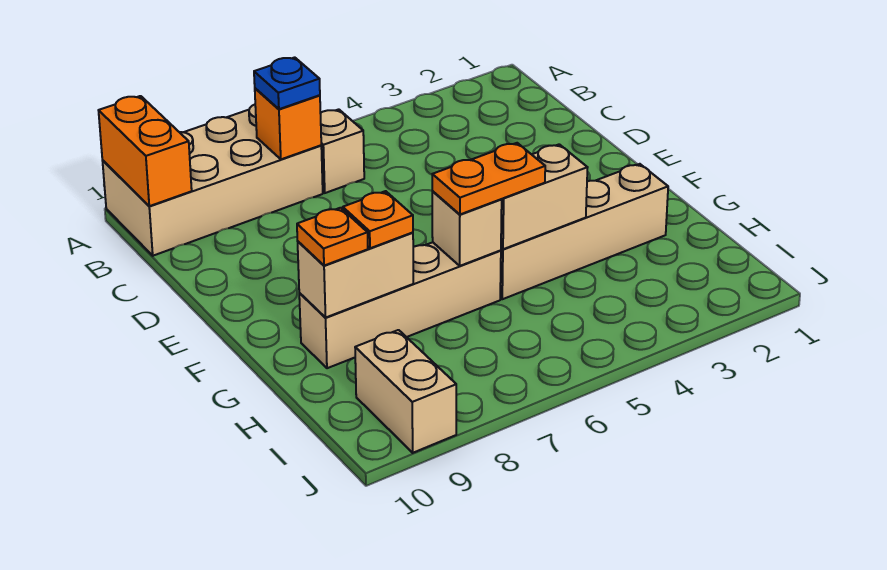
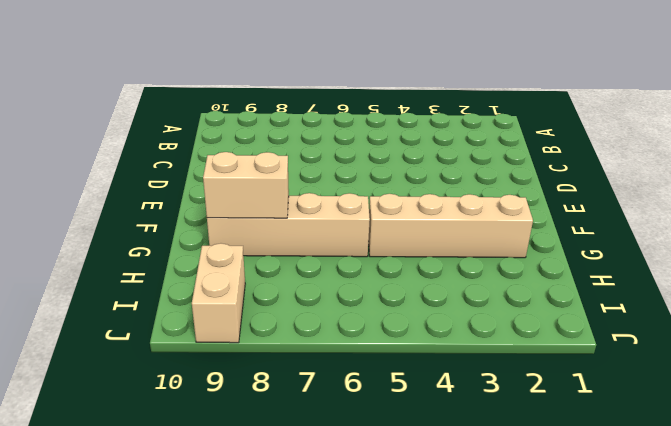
none -> tan 2x4 brick [103,105,323,256]
none -> tan 1x1 brick [320,109,364,193]
none -> orange 1x2 brick [98,96,192,206]

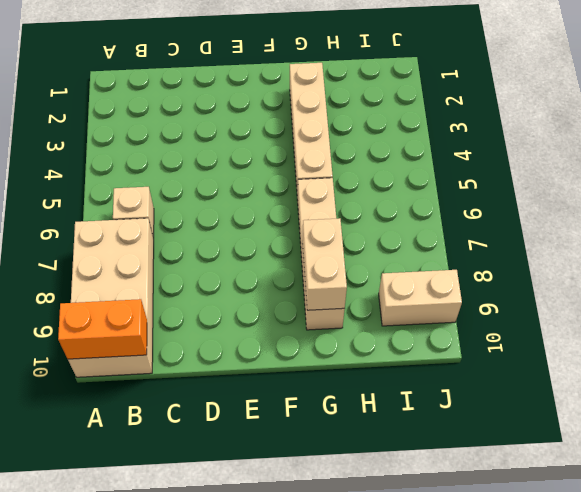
none -> orange 1x1 brick [255,88,321,159]
none -> tan 1x2 brick [501,144,588,249]
none -> tan 1x1 brick [432,192,502,266]

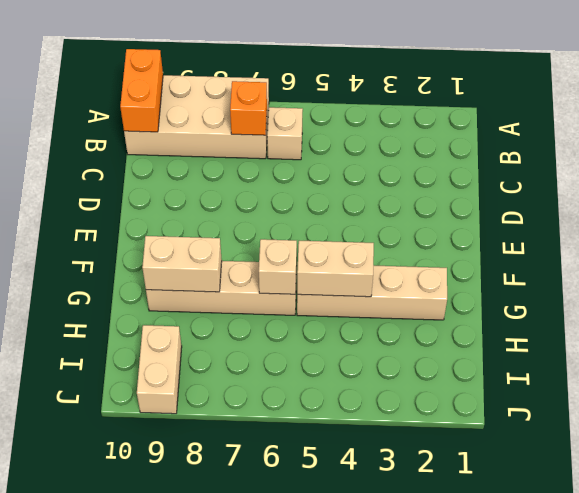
none -> blue 1x1 plate [254,57,320,109]
none -> orange 1x2 plate [432,143,545,214]
none -> orange 1x1 plate [343,191,413,248]

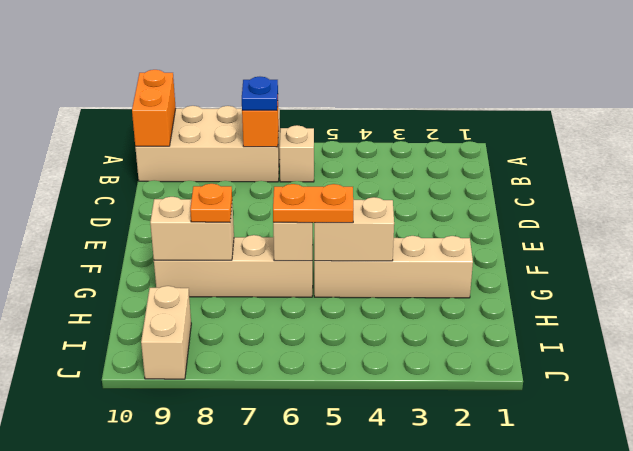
none -> orange 1x1 plate [297,208,368,266]

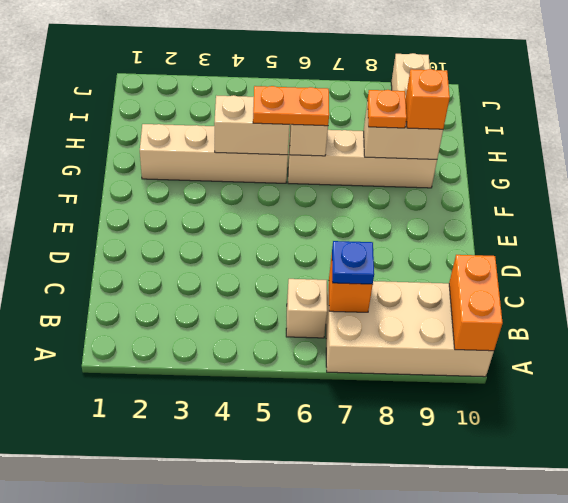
orange 1x1 brick [406,69,450,129] -> orange 1x1 plate [297,208,368,266]

